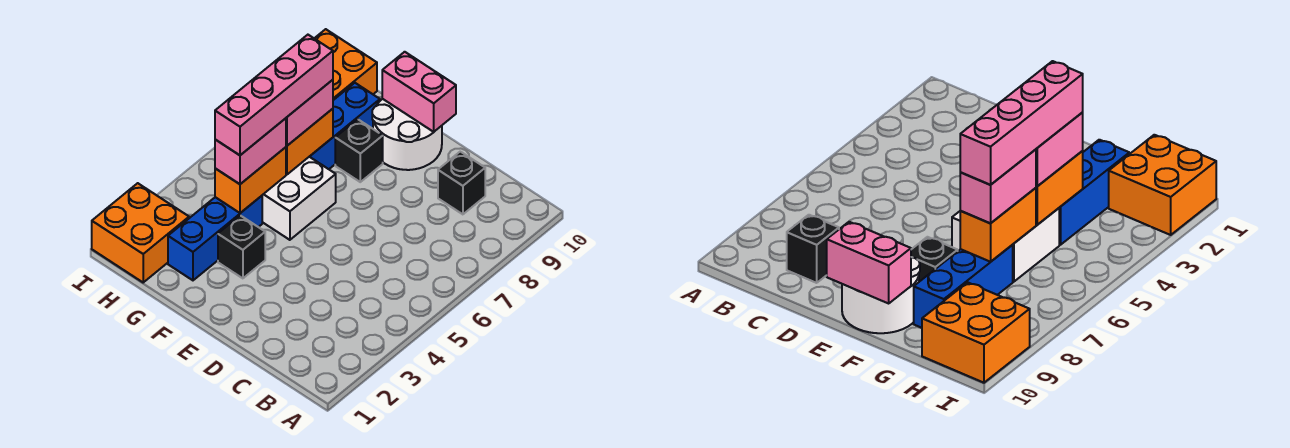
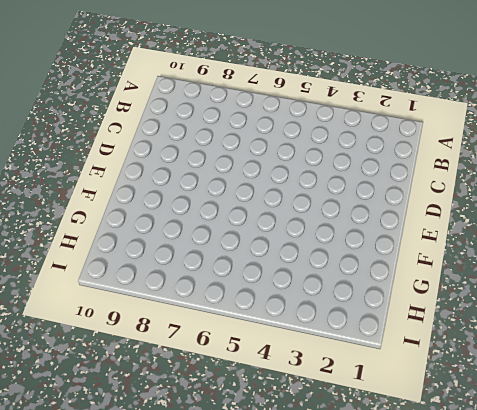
none -> black 1x1 brick [438,152,485,214]
none -> white 2x2 round brick [372,99,442,170]
none -> black 1x1 brick [218,216,265,278]

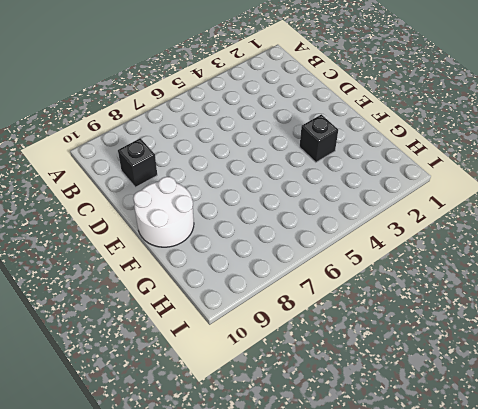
none -> white 2x2 brick [262,157,336,240]
none -> black 1x1 brick [335,119,383,182]
none -> blue 1x3 brick [168,196,262,280]

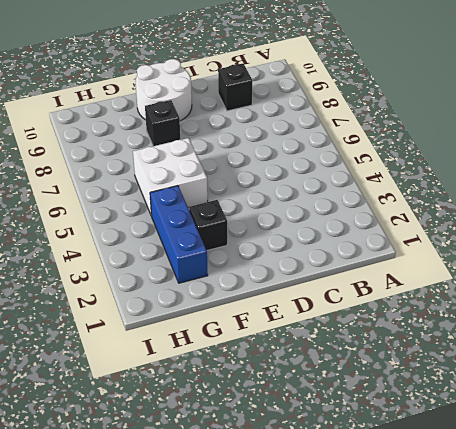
none -> blue 1x3 brick [309,83,380,169]
none -> orange 2x2 brick [92,183,189,282]
none -> orange 2x2 brick [314,29,377,100]

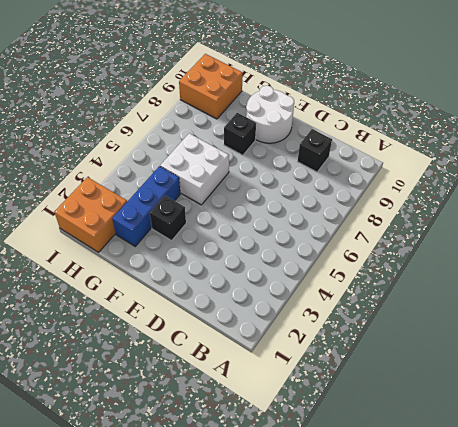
none -> blue 1x3 brick [309,83,380,169]
none -> pink 1x2 brick [382,52,456,132]
none -> orange 1x2 brick [215,147,286,213]

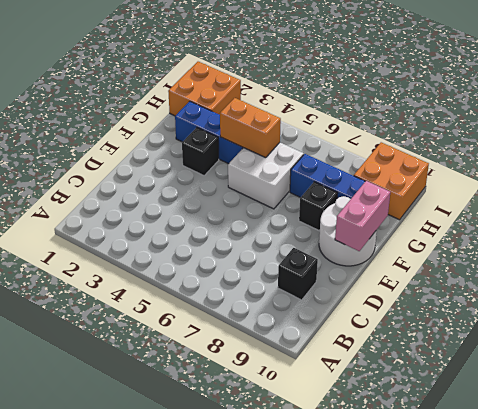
none -> orange 1x2 brick [286,109,333,174]
none -> pink 1x2 brick [215,118,286,184]
none -> pink 1x2 brick [286,80,333,146]

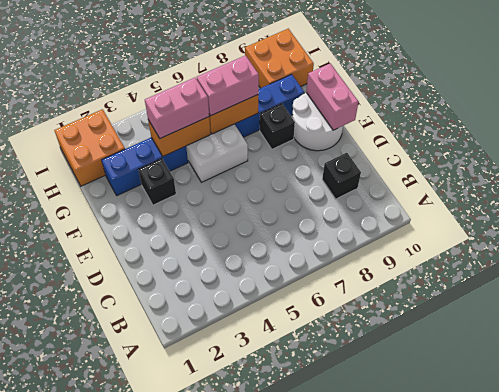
none -> pink 1x4 brick [215,35,333,155]

